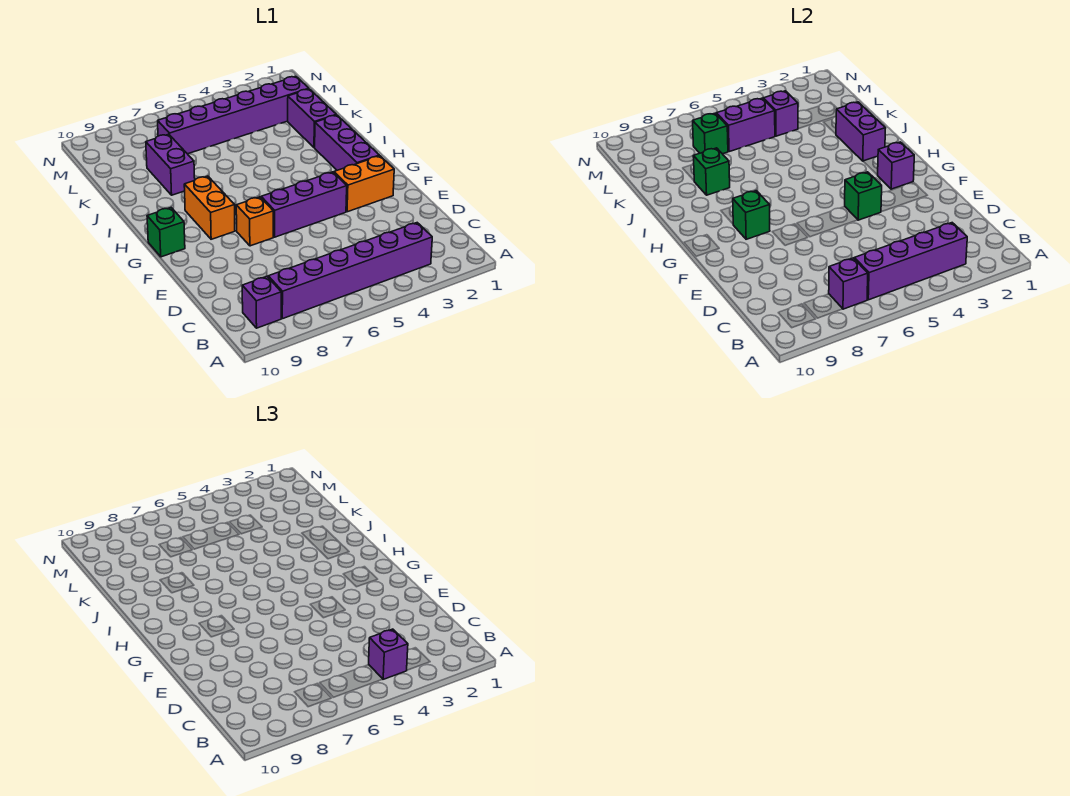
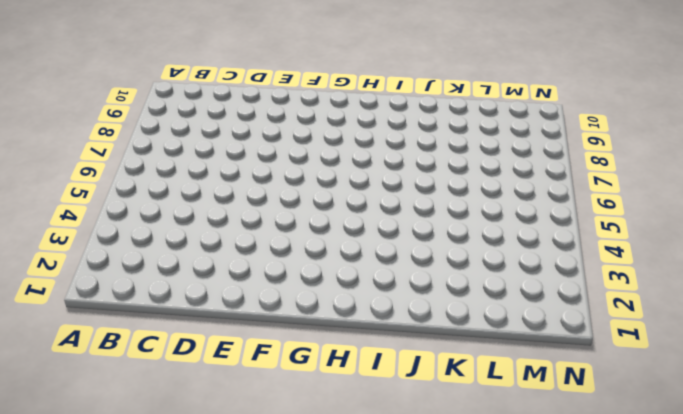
none -> purple 1x6 brick [268,223,432,319]
none -> purple 1x1 brick [242,276,281,328]
none -> orange 1x2 brick [334,156,394,212]

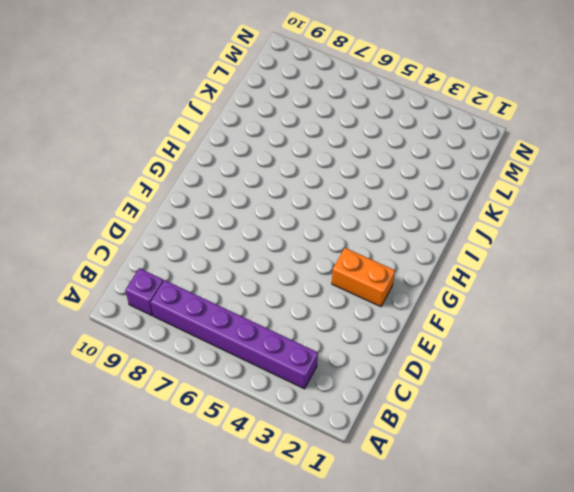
none -> purple 1x3 brick [261,172,347,237]
none -> orange 1x1 brick [236,197,273,246]
none -> purple 1x3 brick [315,115,379,170]

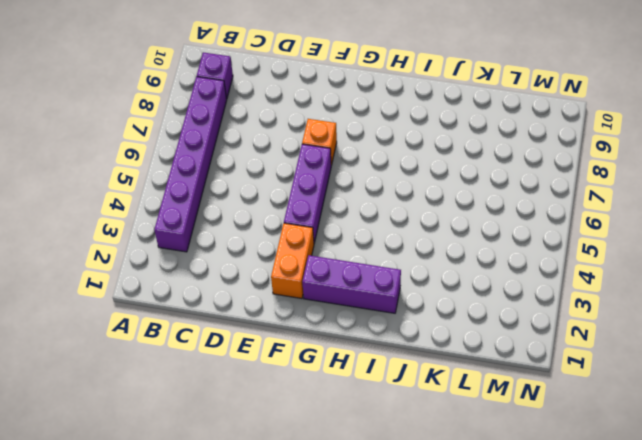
none -> orange 1x2 brick [184,176,235,239]
none -> green 1x1 brick [147,208,185,257]
none -> purple 1x2 brick [288,89,336,148]

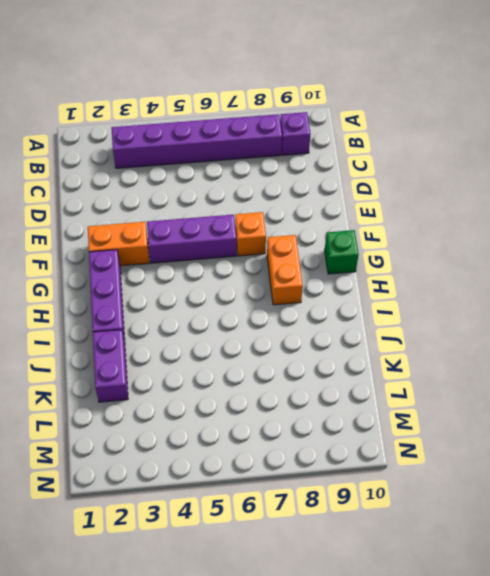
none -> purple 1x2 brick [146,134,195,195]
none -> purple 1x6 brick [158,77,309,154]
none -> purple 1x4 brick [854,223,967,300]

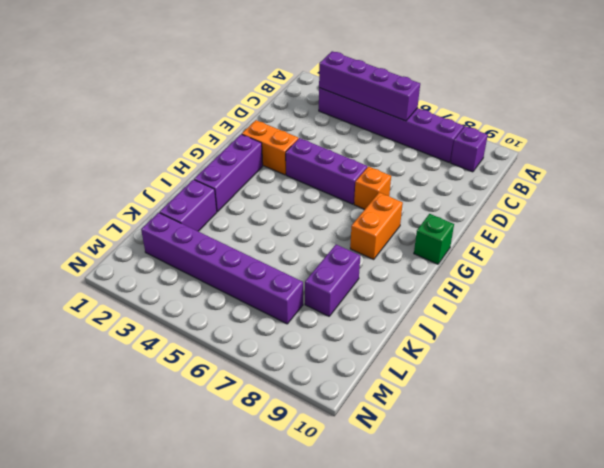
none -> purple 1x1 brick [829,258,868,309]
none -> green 1x1 brick [845,172,882,220]
none -> purple 1x1 brick [878,142,914,189]

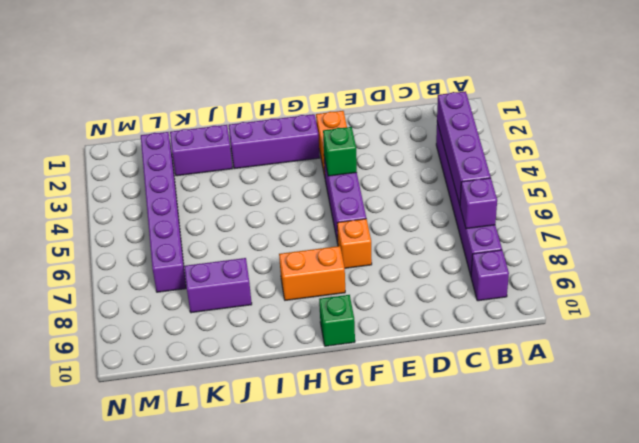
none -> purple 1x1 brick [878,142,914,189]
none -> green 1x1 brick [733,191,770,239]
none -> purple 1x2 brick [836,102,885,161]

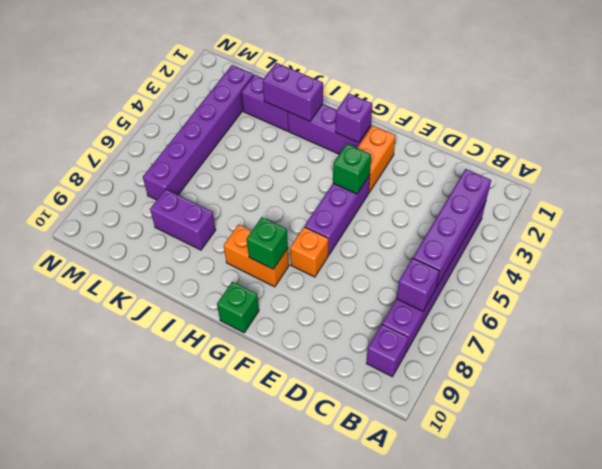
none -> green 1x1 brick [693,148,730,195]
none -> purple 1x1 brick [763,91,798,136]
none -> purple 1x2 brick [716,98,775,152]

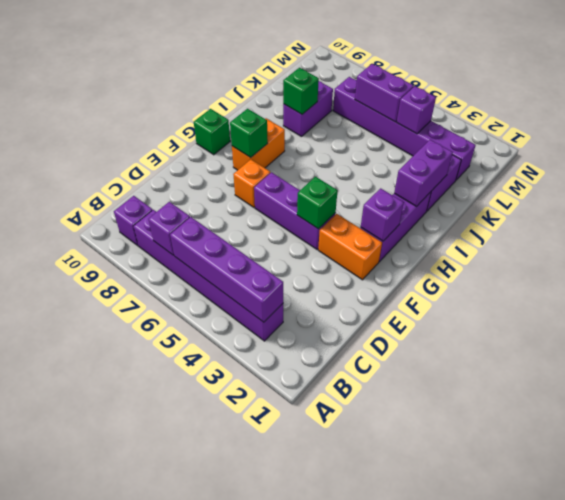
none -> green 1x1 brick [693,113,728,154]
none -> purple 1x1 brick [369,629,408,679]

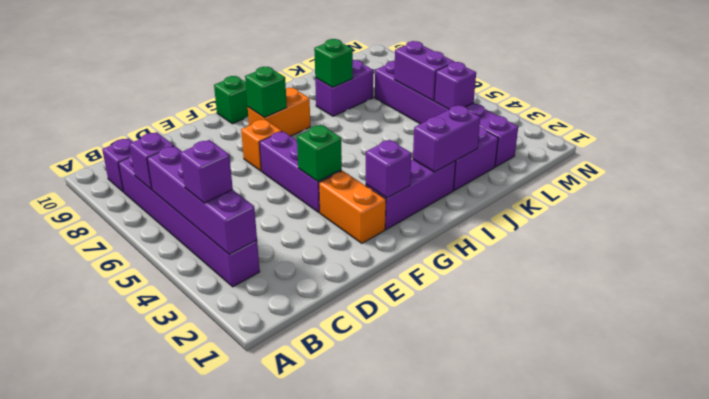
none -> green 1x1 brick [693,113,728,154]

